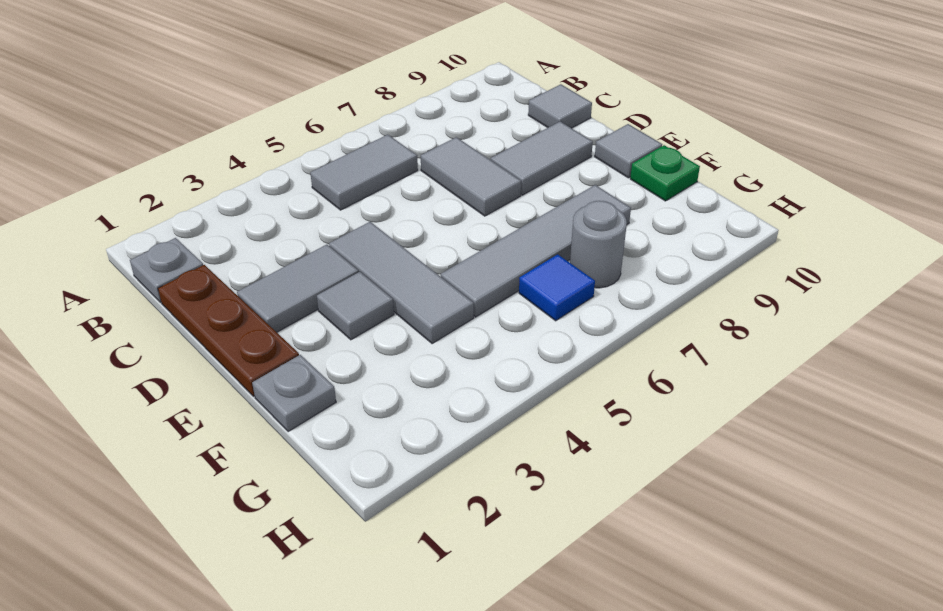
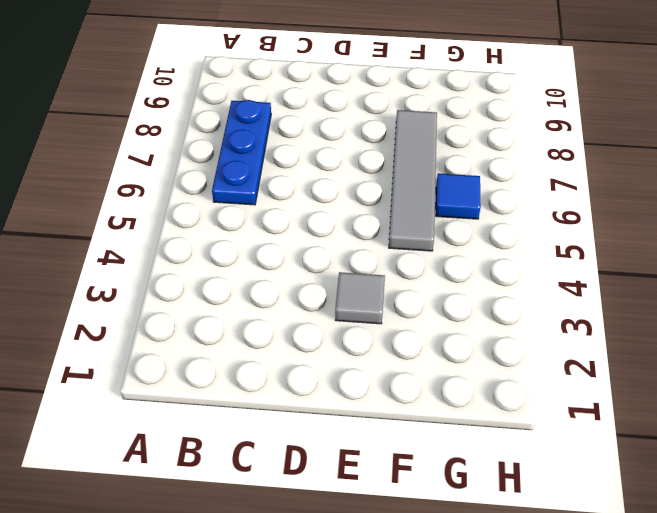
blue 1x3 plate [212,100,271,205] -> grey 1x2 tile [310,135,418,210]
none -> grey 1x1 plate [130,238,203,303]
none -> brown 1x3 plate [158,265,299,396]
none -> grey 1x2 tile [421,137,521,216]

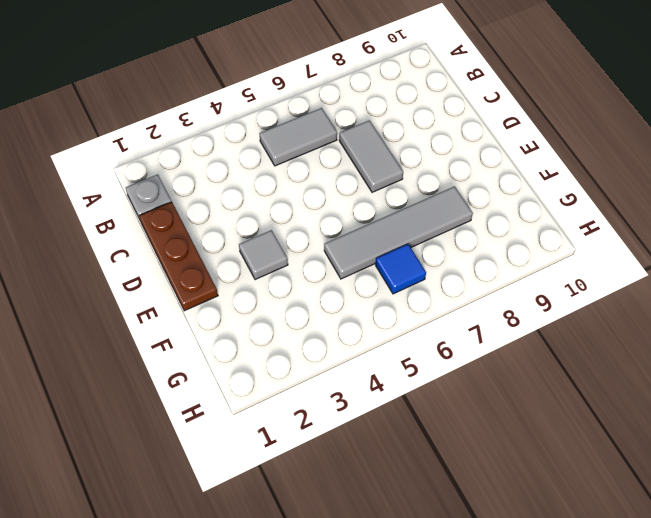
none -> grey 1x1 tile [528,84,592,128]
none -> grey 1x2 tile [237,245,358,332]
none -> grey 1x3 tile [329,222,474,344]

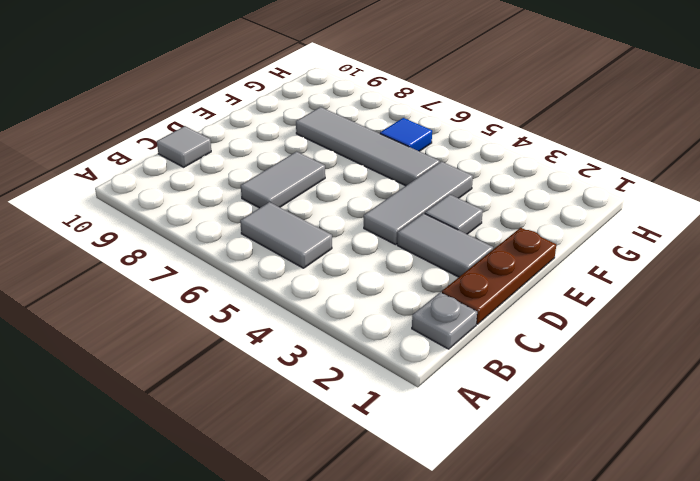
none -> grey 1x2 tile [491,122,593,195]
none -> grey 1x1 tile [595,124,662,178]
none -> grey 1x1 plate [252,355,336,432]

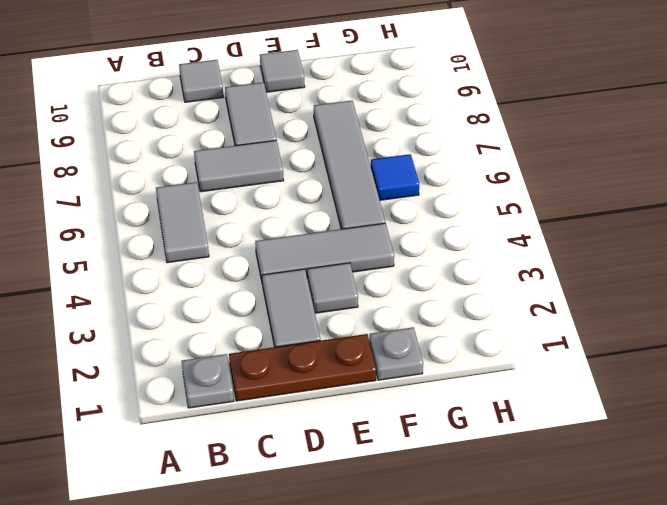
none -> green 1x1 plate [630,145,700,201]
none -> grey 1x1 round brick [570,201,627,288]

